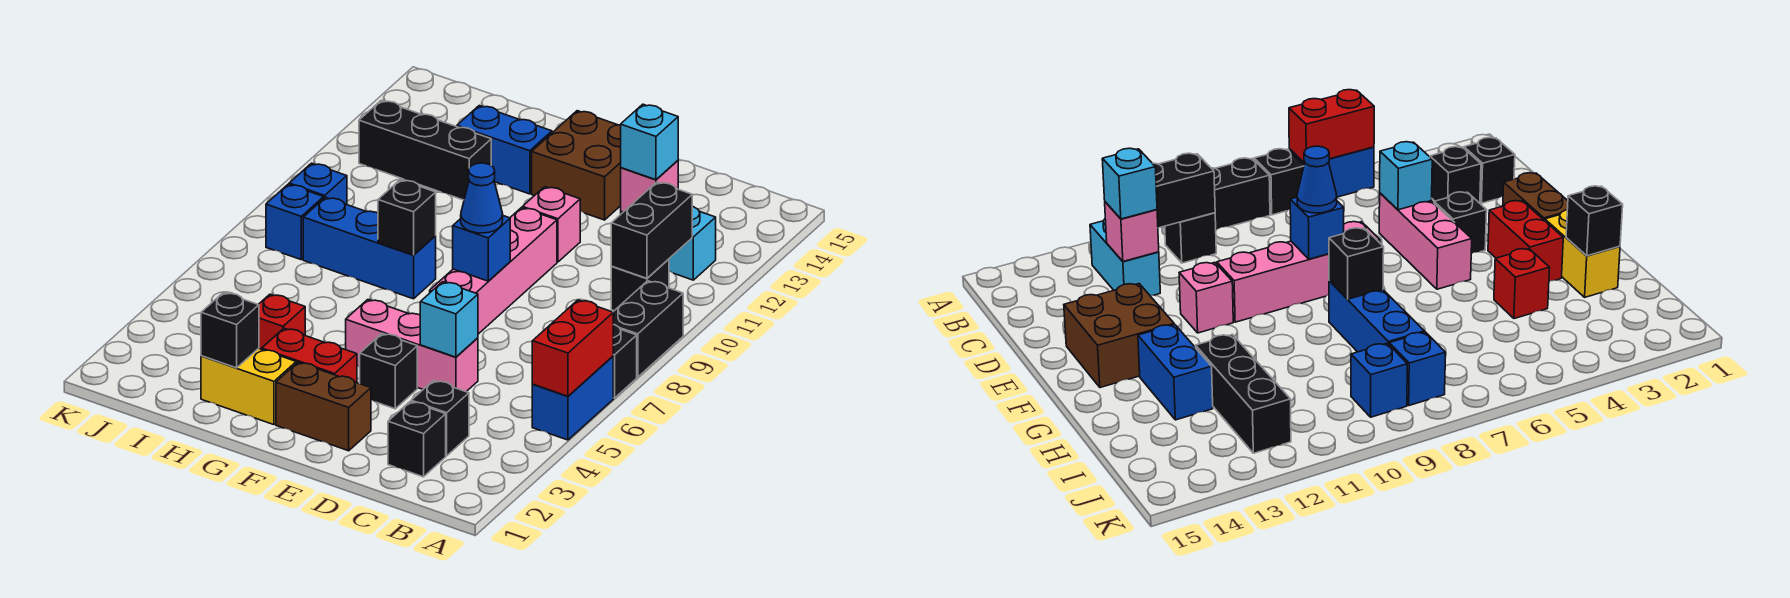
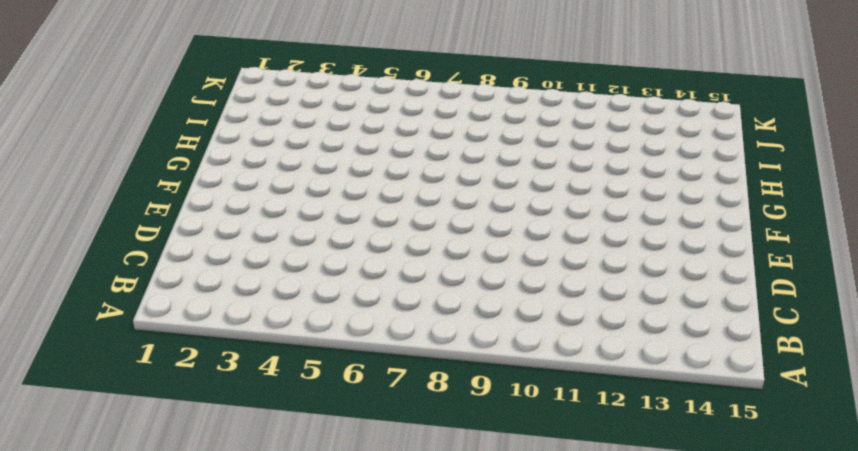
none -> blue 1x2 brick [532,356,613,440]
none -> black 1x1 brick [613,325,637,398]
none -> black 1x2 brick [613,281,683,377]
none -> black 1x1 brick [611,259,669,311]

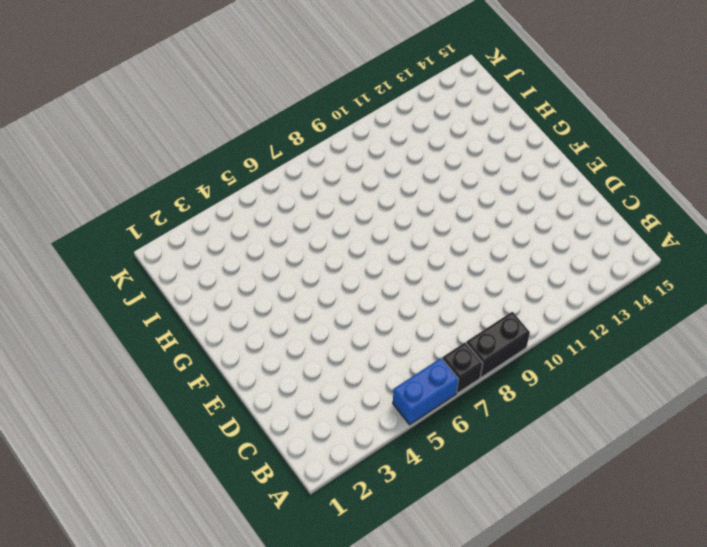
none -> black 1x1 brick [611,259,669,311]
none -> cyan 1x2 brick [621,207,716,280]
none -> black 1x1 brick [388,401,446,477]
none -> black 1x1 brick [411,381,469,456]

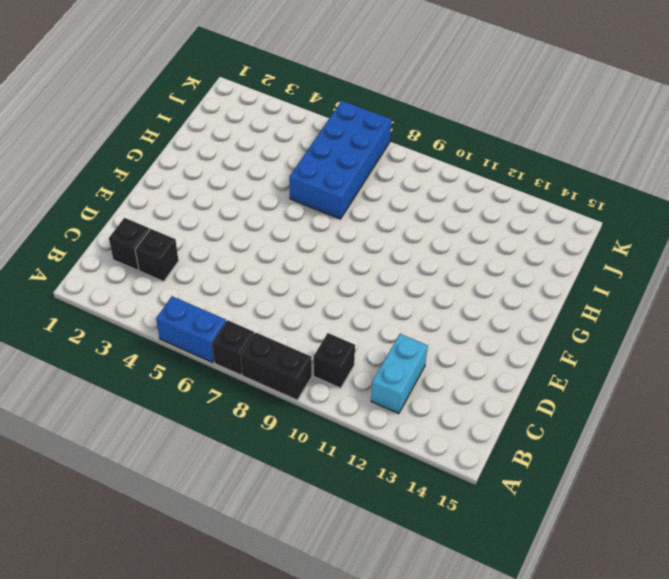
blue 2x4 brick [289,101,391,219] -> none
none -> pink 1x3 brick [346,300,478,392]
none -> brown 1x2 brick [276,362,371,451]
none -> black 1x1 brick [360,334,417,409]
none -> pink 1x4 brick [430,208,557,334]

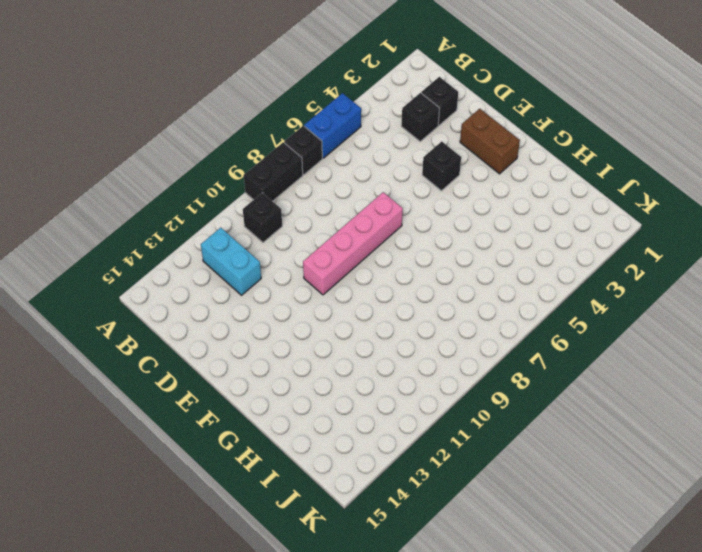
none -> pink 1x3 brick [346,300,478,392]
none -> pink 1x1 brick [523,187,580,262]
none -> brown 2x2 brick [532,111,621,220]
none -> red 1x2 brick [262,328,357,383]

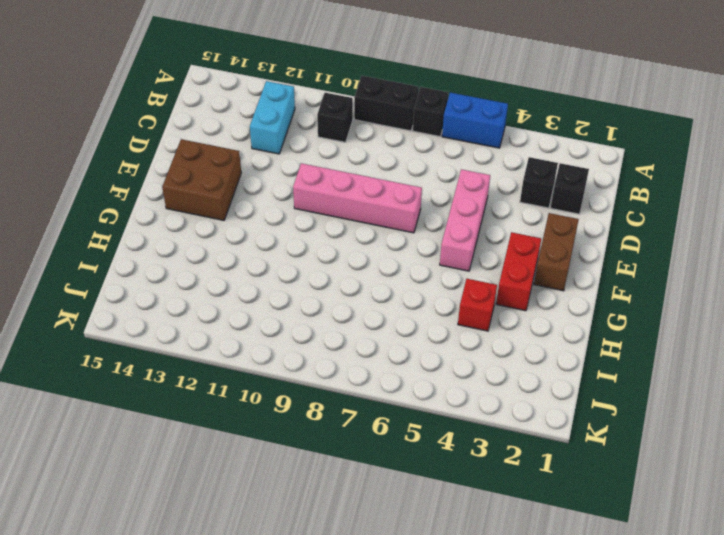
none -> black 1x1 brick [360,334,417,409]
none -> pink 1x1 brick [523,187,580,262]
none -> yellow 1x2 brick [201,348,296,425]
none -> blue 1x3 brick [303,197,436,299]

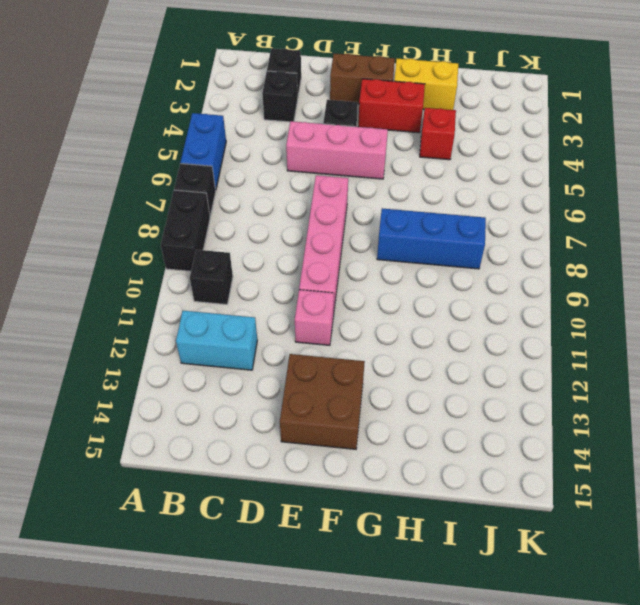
none -> blue 1x2 brick [457,106,552,194]
none -> black 1x3 brick [359,100,491,200]
none -> blue 1x1 brick [266,184,324,260]
none -> blue 1x1 brick [289,163,347,205]

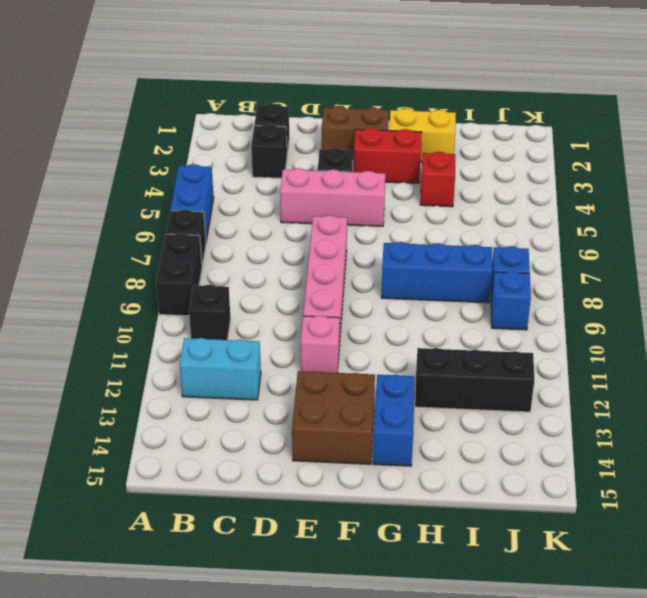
blue 1x2 brick [373,375,415,466] -> blue 1x2 brick turned to [457,106,552,194]
none -> red 1x2 brick [532,300,613,396]
none -> black 1x2 brick [611,182,692,278]
none -> pink 1x1 brick [621,161,678,212]
none -> cyan 1x1 brick [420,282,478,357]

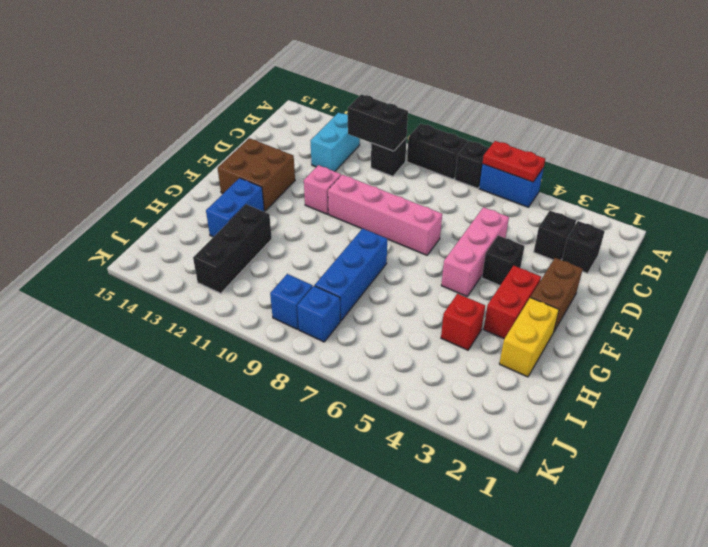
red 1x2 plate [483,141,545,182] -> red 1x2 brick [532,300,613,396]
none -> pink 1x1 brick [621,161,678,212]
none -> cyan 1x1 brick [420,282,478,357]
none -> blue 1x1 brick [453,216,510,281]
none -> black 1x1 brick [378,180,436,255]

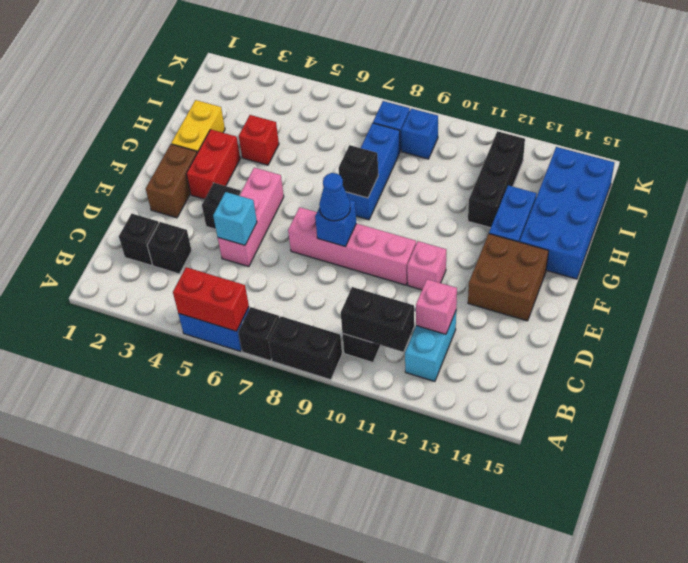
blue 2x4 brick [520,147,615,279] -> none
none -> black 1x1 brick [201,292,259,368]
none -> cyan 1x1 brick [621,104,678,180]

